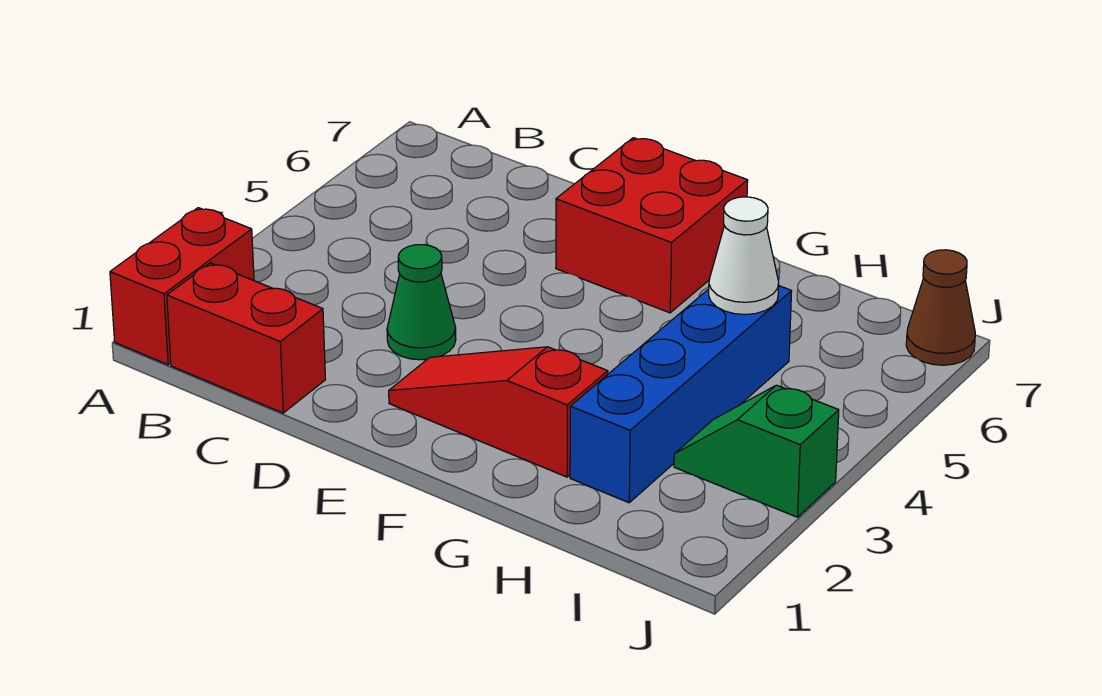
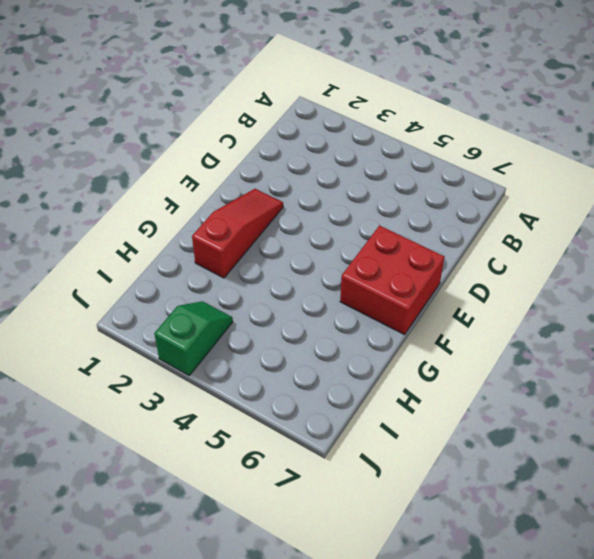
none -> red 1x2 brick [110,208,254,365]
none -> red 1x2 brick [167,263,325,413]

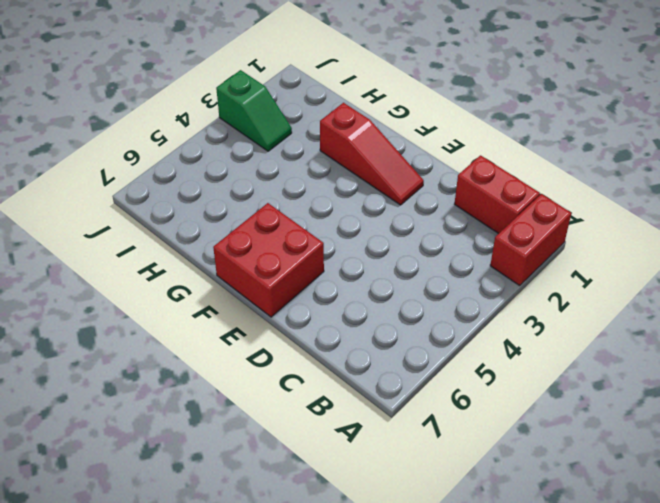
none -> green 1x1 cone [387,245,456,360]
none -> blue 1x4 brick [570,286,792,503]

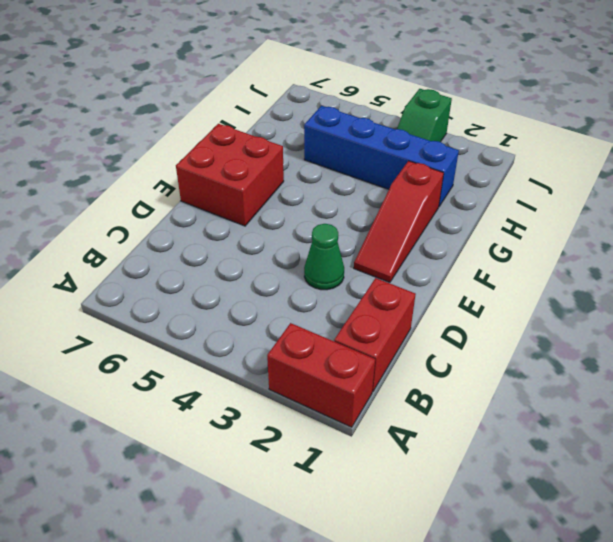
none -> brown 1x1 cone [906,250,975,365]
none -> white 1x1 cone [709,197,779,315]

